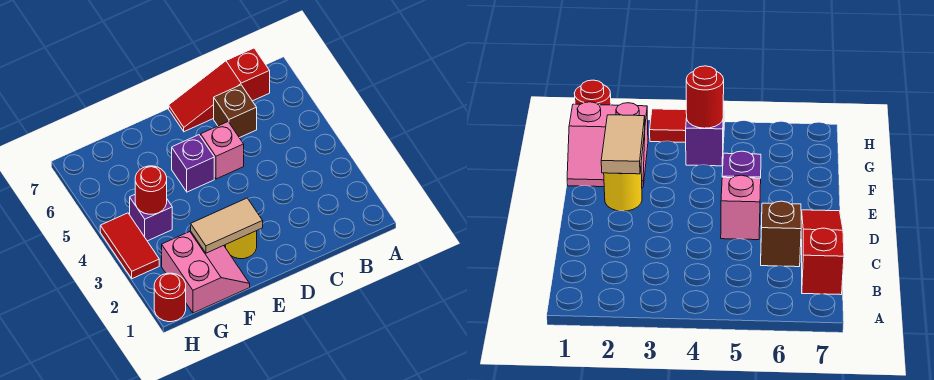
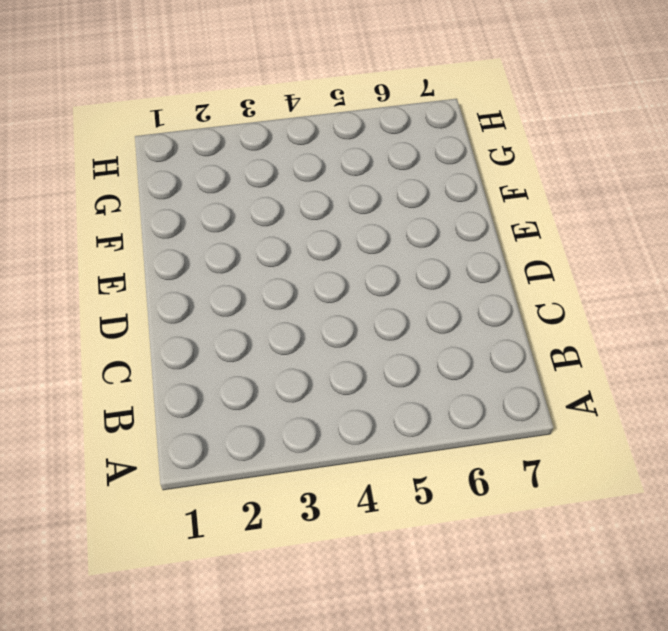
none -> red 1x3 slope [169,48,270,132]
none -> brown 1x1 brick [214,85,257,138]

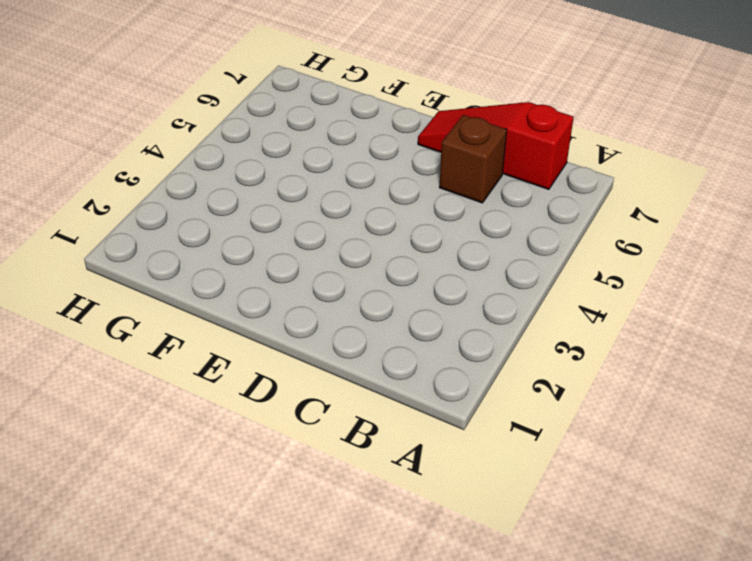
none -> pink 1x1 brick [201,122,244,179]
none -> yellow 1x1 round brick [225,231,257,259]

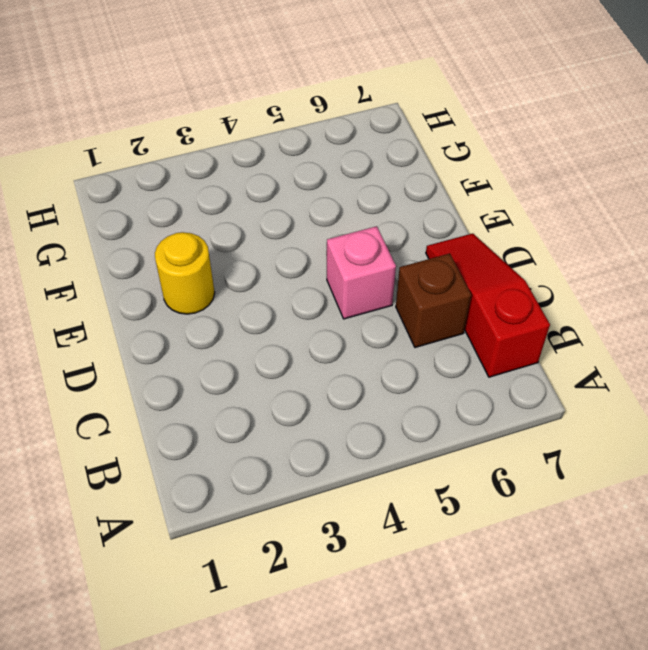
none -> purple 1x1 brick [172,135,214,192]
none -> pink 2x2 slope [162,232,250,313]

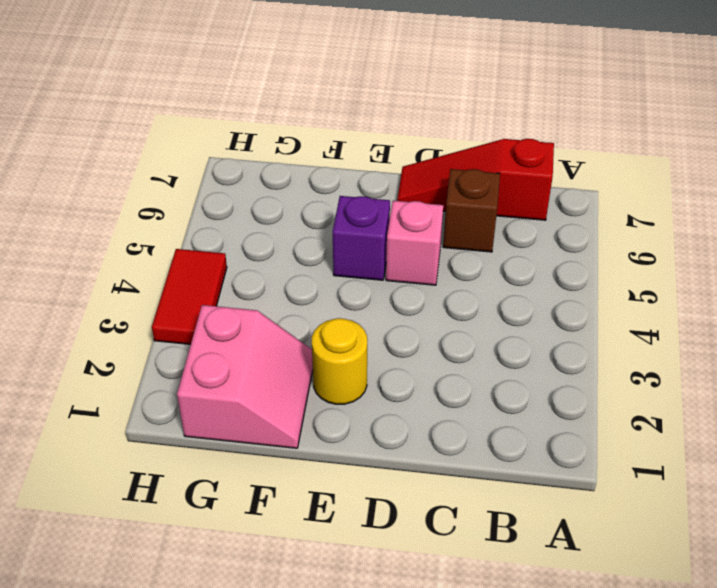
none -> purple 1x1 brick [130,195,172,241]
none -> red 1x1 round brick [154,273,186,322]

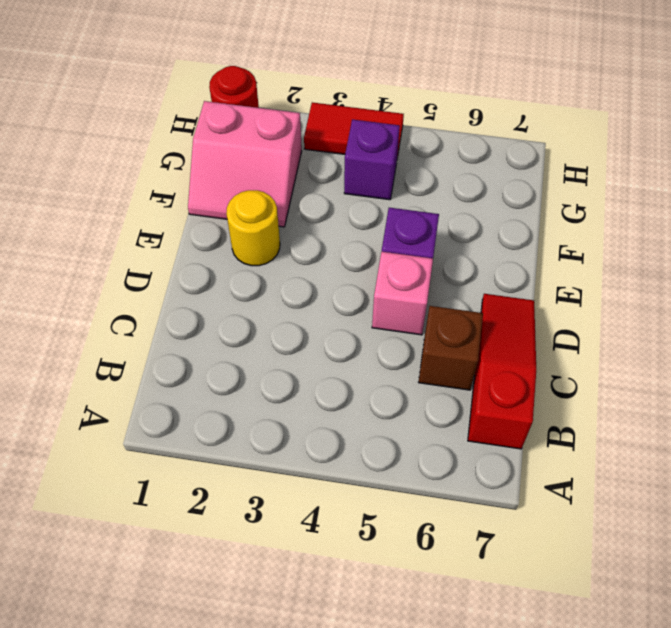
none -> tan 1x2 tile [191,198,263,253]
none -> red 1x1 round brick [135,166,167,214]

